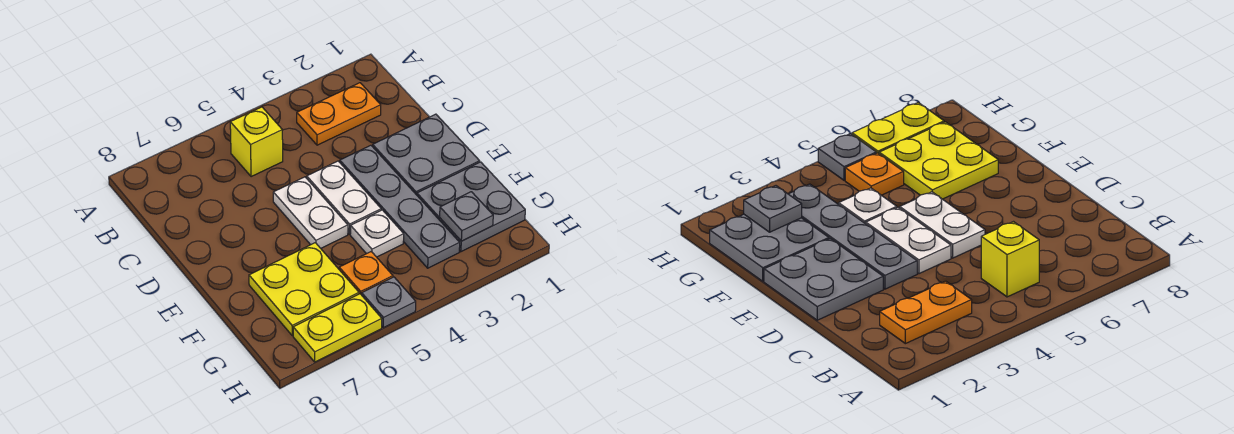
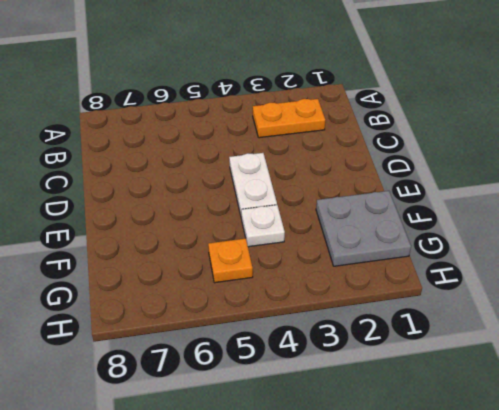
none -> yellow 1x1 brick [230,107,283,177]
none -> grey 2x2 plate [373,114,480,195]
none -> grey 1x4 plate [340,145,460,268]

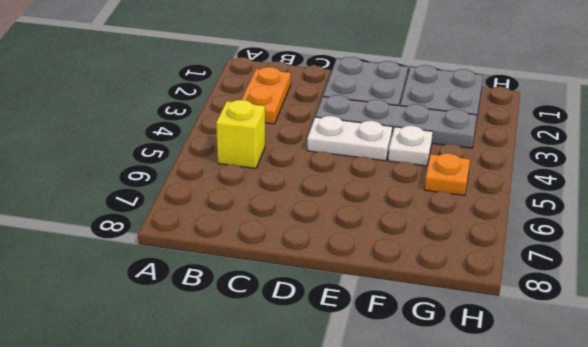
none -> white 1x2 plate [273,177,348,248]
none -> yellow 2x2 plate [249,243,359,336]
none -> grey 1x1 plate [362,277,416,328]

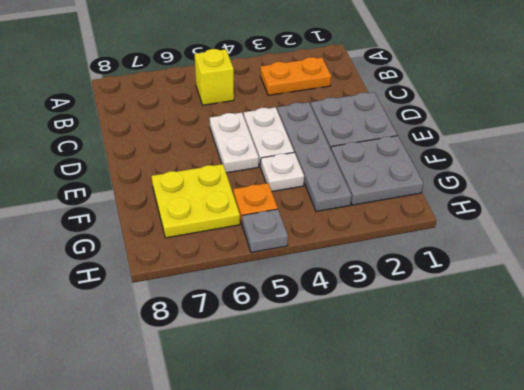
none -> yellow 1x2 plate [293,294,382,362]
none -> grey 1x1 plate [440,192,493,241]

